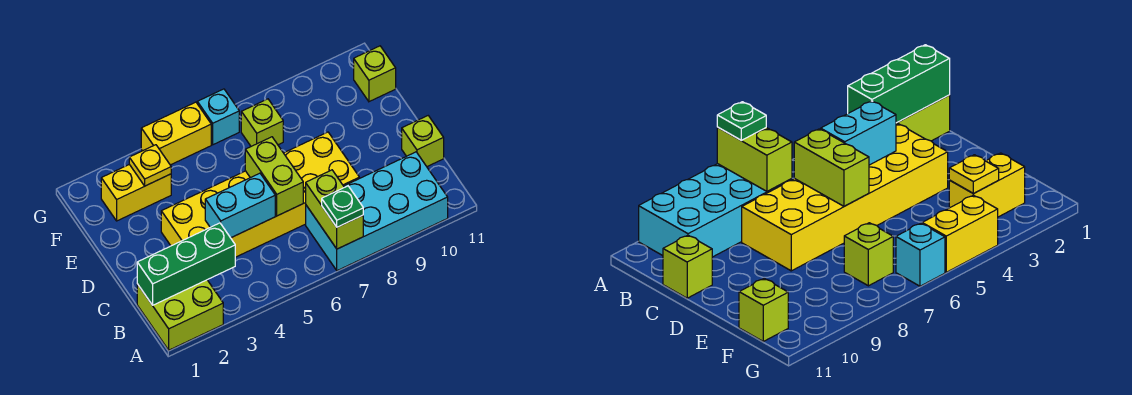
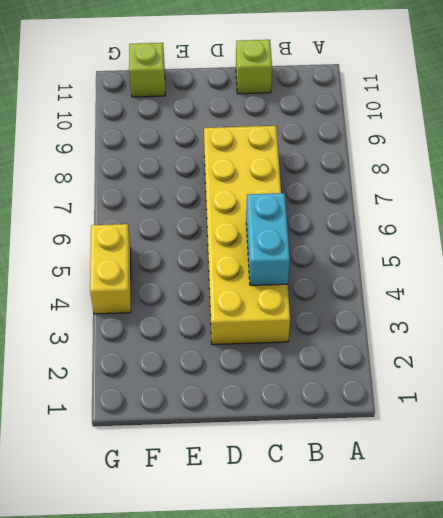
none -> lime 2x2 brick [137,280,223,350]
none -> cyan 2x4 brick [306,152,448,271]
none -> yellow 1x2 brick [101,164,171,221]

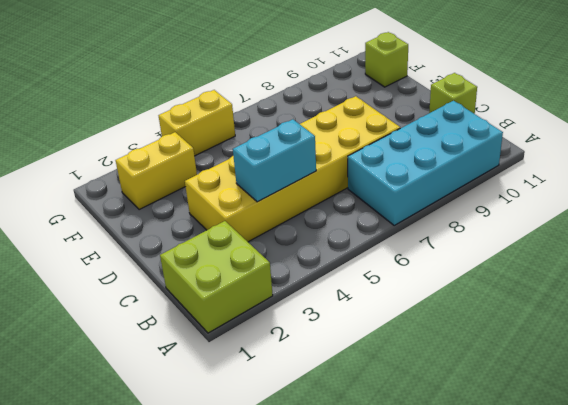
none -> lime 1x1 brick [241,99,283,146]
none -> cyan 1x1 brick [197,89,239,145]
none -> lime 1x2 brick [306,170,363,249]

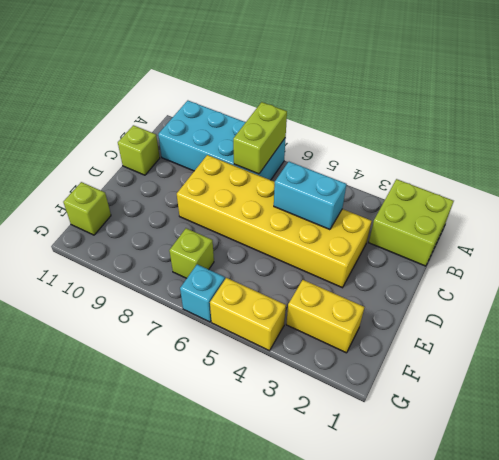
none -> green 1x3 brick [137,223,235,305]
none -> lime 1x2 brick [245,137,303,216]
none -> yellow 1x1 plate [129,145,171,186]

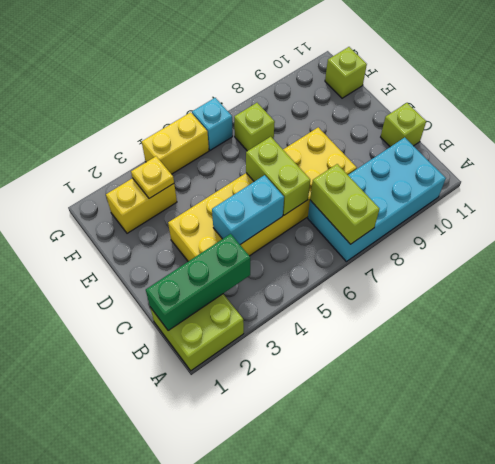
none -> green 1x1 plate [322,186,363,227]

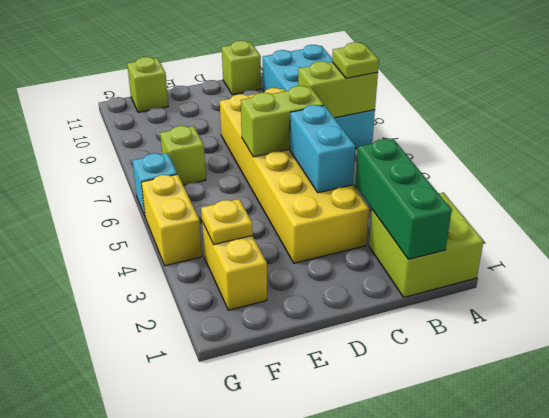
lime 1x1 plate [332,42,379,78] -> green 1x1 plate [322,186,363,227]

